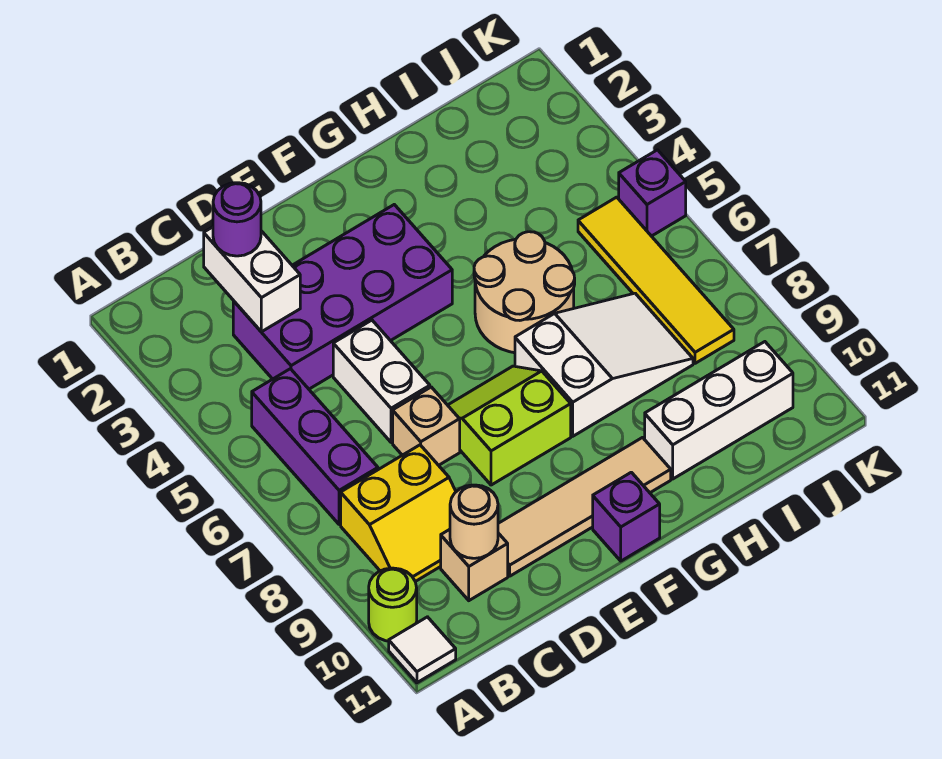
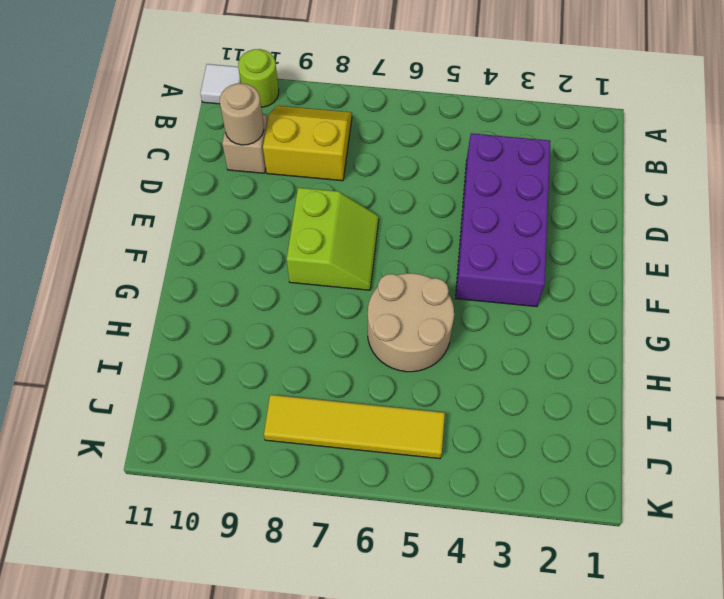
yellow 2x2 slope [263,106,352,181] -> yellow 2x2 slope turned to [341,445,456,582]
none -> purple 1x3 brick [252,369,378,525]
none -> white 1x2 brick [333,320,430,442]
none -> tan 1x1 brick [393,387,460,465]

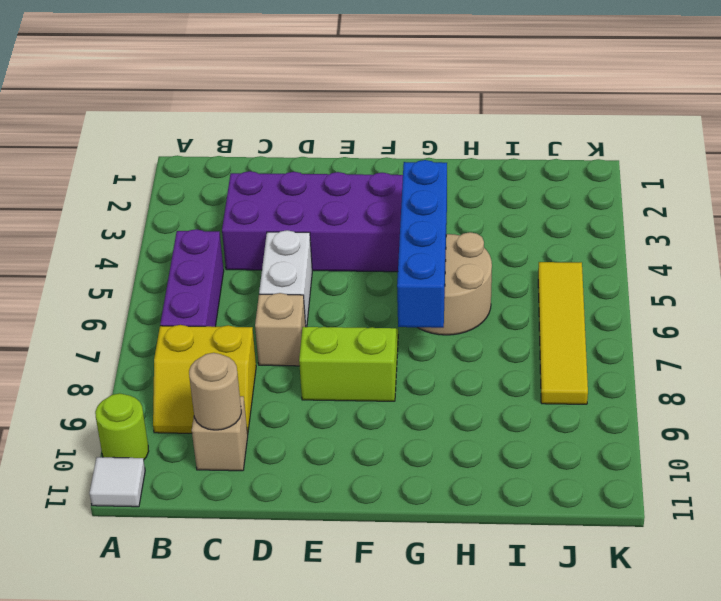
blue 1x4 brick [397,160,447,328] -> none
none -> tan 1x4 tile [498,438,671,576]
none -> purple 1x1 brick [593,472,660,561]
none -> white 2x3 slope [515,293,693,436]

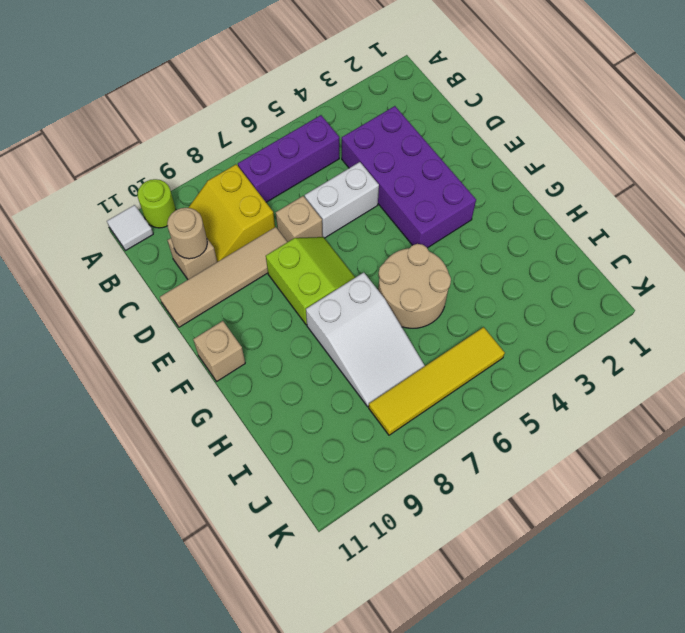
tan 1x4 tile [160,227,287,327] -> tan 1x4 tile turned to [498,438,671,576]
tan 1x1 brick [193,321,245,381] -> purple 1x1 brick [593,472,660,561]
none -> white 1x3 brick [645,342,793,479]
none -> purple 1x1 brick [619,150,686,236]
none -> white 1x2 brick [204,227,300,332]

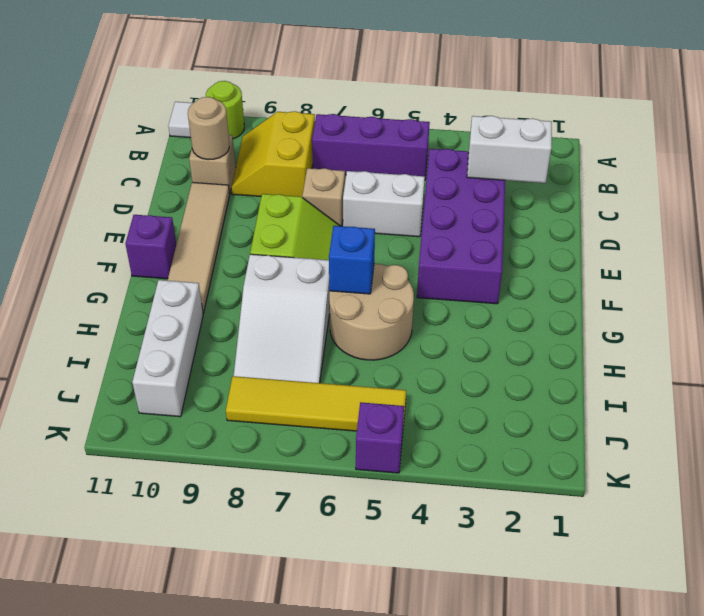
blue 1x1 brick [329,226,375,294] -> none
none -> purple 1x1 round brick [213,183,261,256]

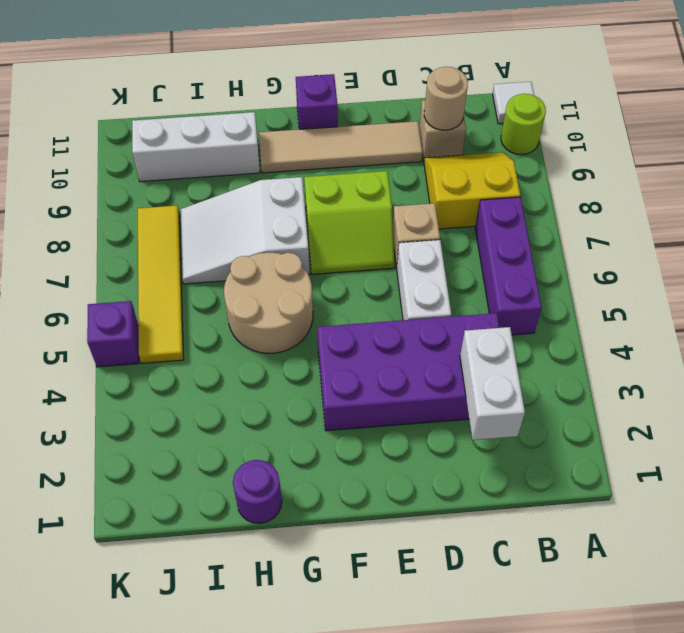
purple 1x1 round brick [233,460,282,523] -> purple 1x1 round brick moved to [213,183,261,256]

